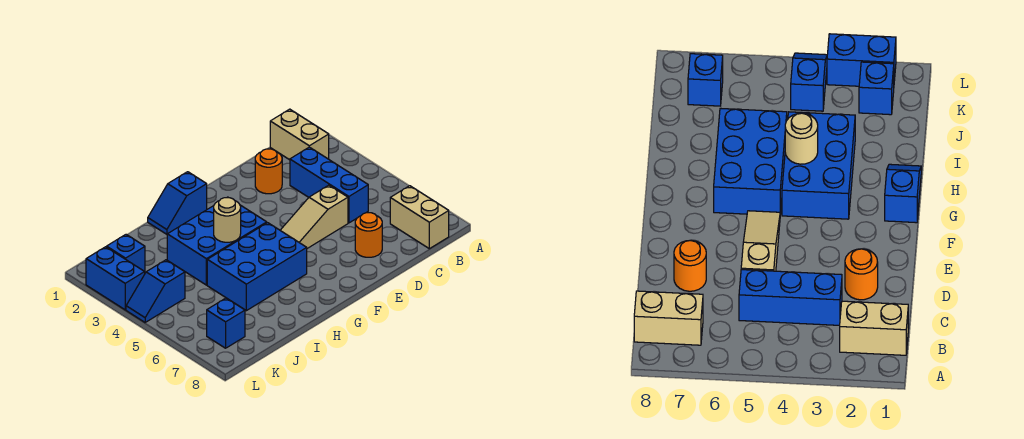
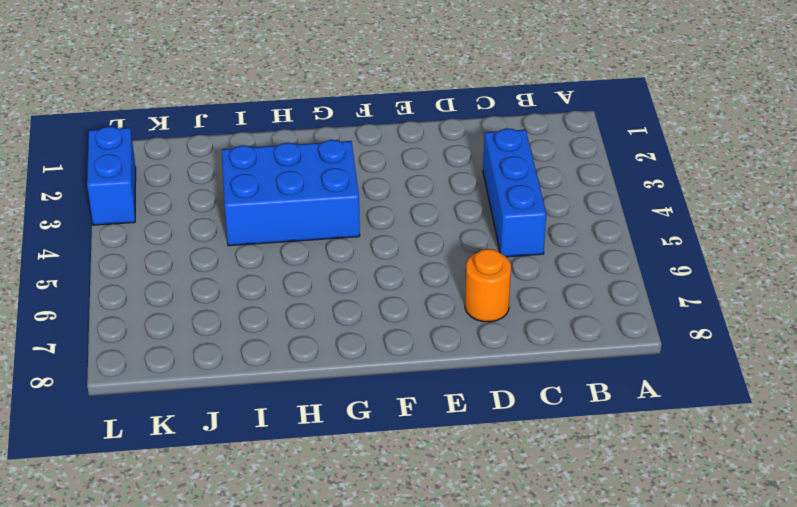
none -> tan 1x2 brick [270,109,329,160]
none -> tan 1x2 brick [390,186,449,249]
none -> orange 1x1 round brick [255,149,282,194]

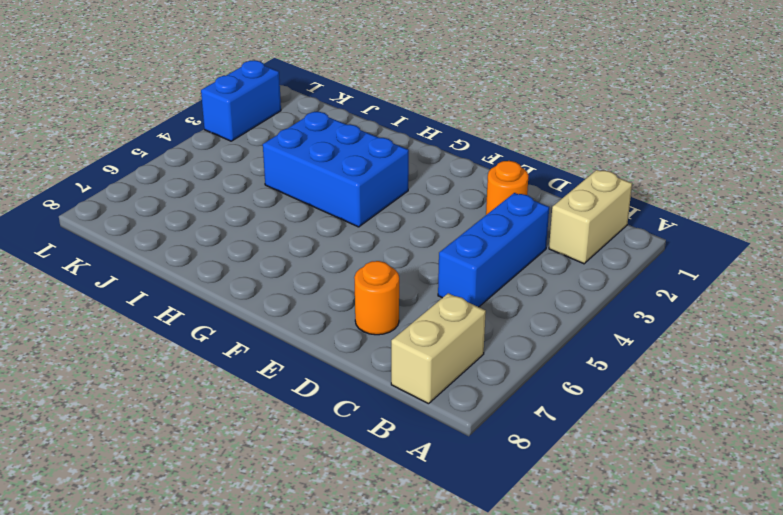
none -> tan 1x3 slope [280,185,348,248]
none -> blue 1x2 slope [148,172,207,234]
none -> blue 2x3 brick [207,223,307,311]

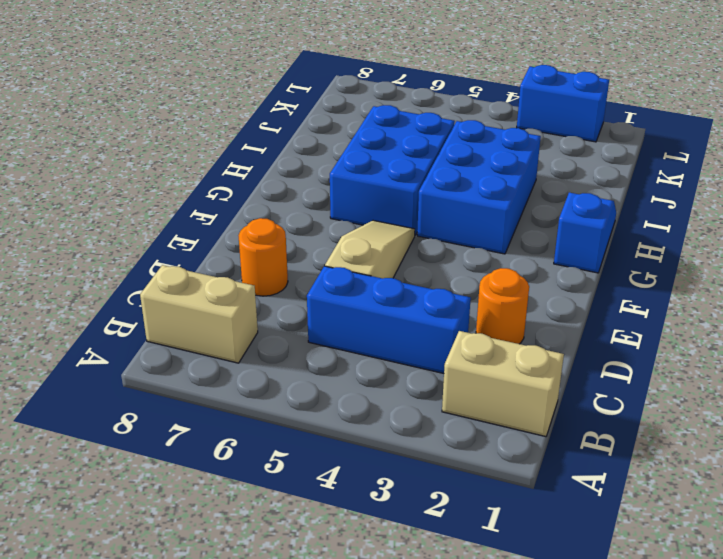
none -> blue 1x1 brick [107,235,145,272]
none -> blue 1x2 slope [126,260,185,322]
none -> blue 1x1 brick [207,298,245,348]

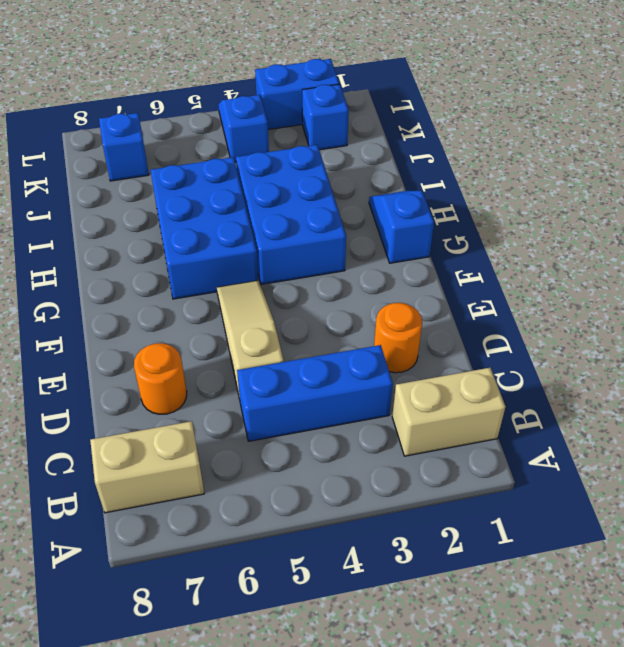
none -> tan 1x1 round brick [214,198,241,242]

